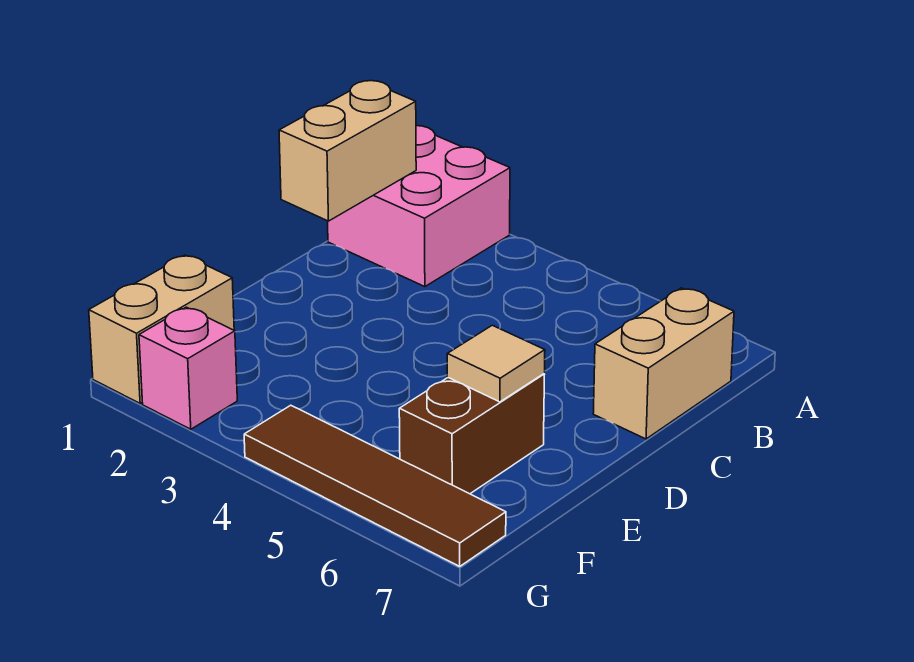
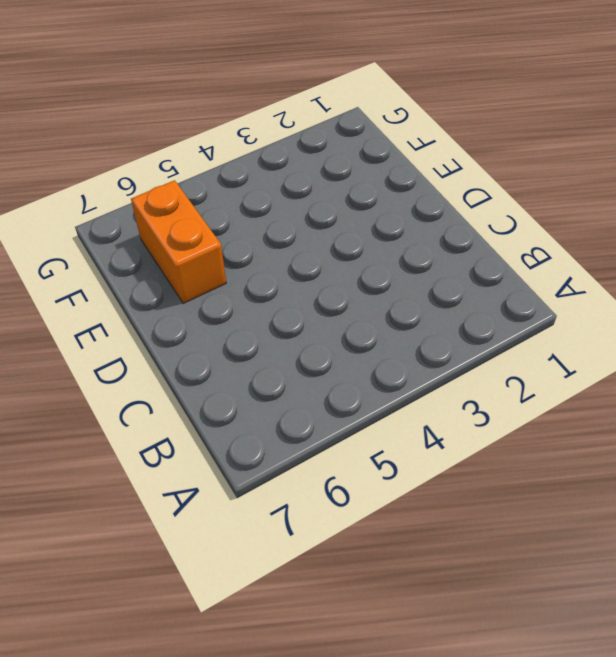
orange 1x2 brick [131,180,226,303] -> brown 1x2 brick [399,374,545,494]
none -> pink 2x2 brick [328,126,510,287]
none -> tan 1x2 brick [593,288,734,439]

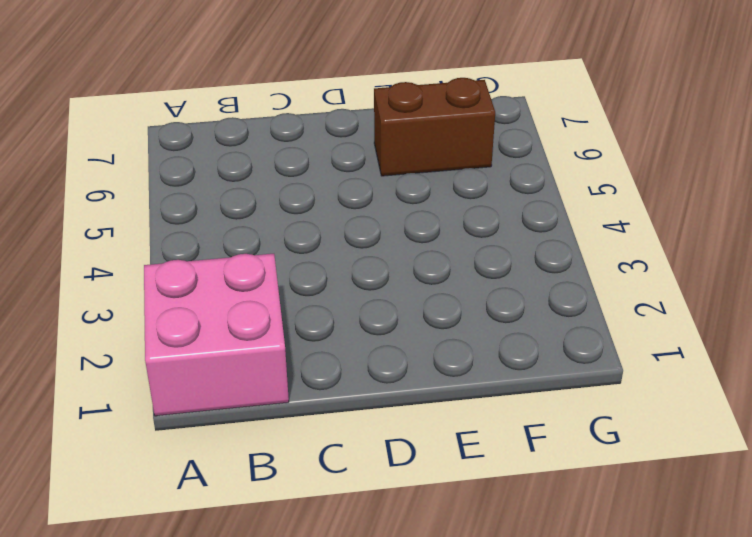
none -> tan 1x2 brick [593,288,734,439]
none -> tan 1x2 brick [89,255,234,403]

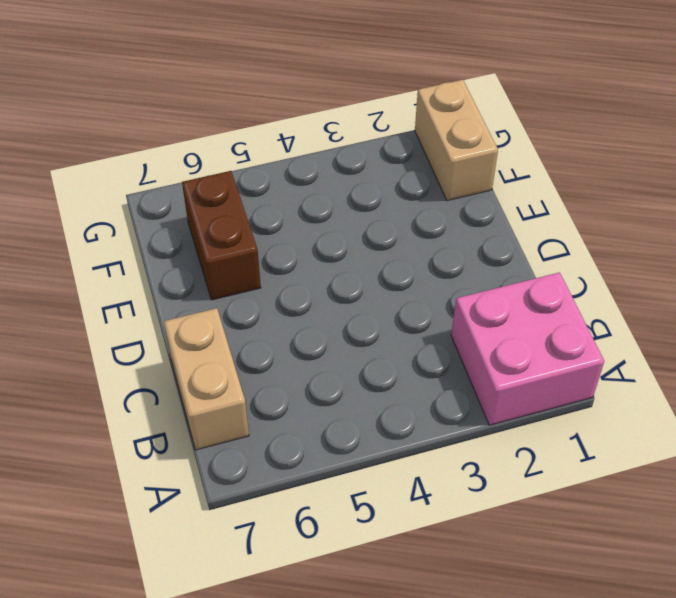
none -> pink 1x1 brick [139,307,237,429]
none -> brown 1x4 tile [244,405,506,566]

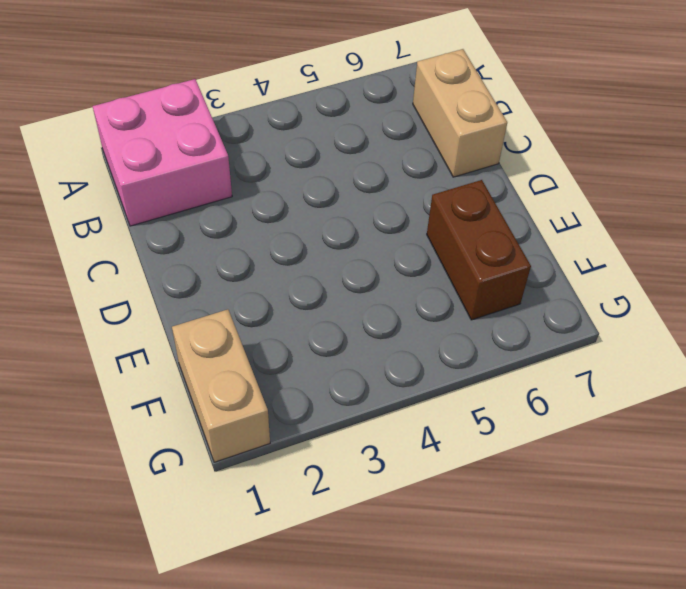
none -> pink 1x1 brick [139,307,237,429]
none -> brown 1x4 tile [244,405,506,566]

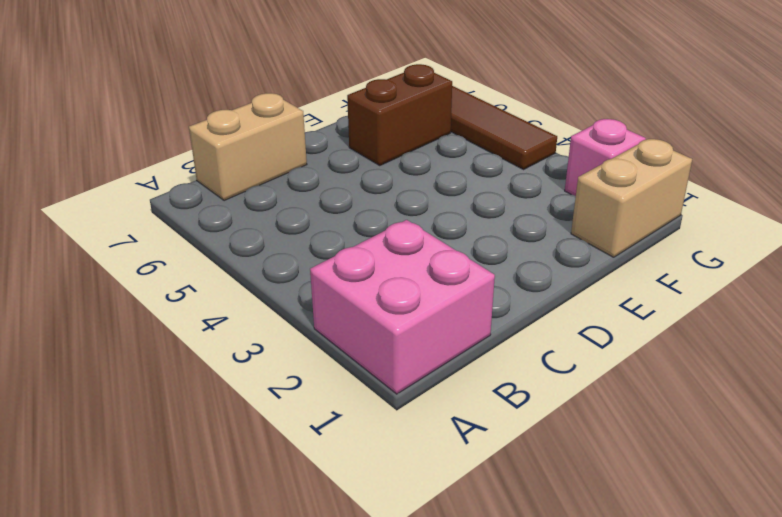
none -> tan 1x2 brick [279,81,416,221]
none -> tan 1x1 tile [447,325,545,402]

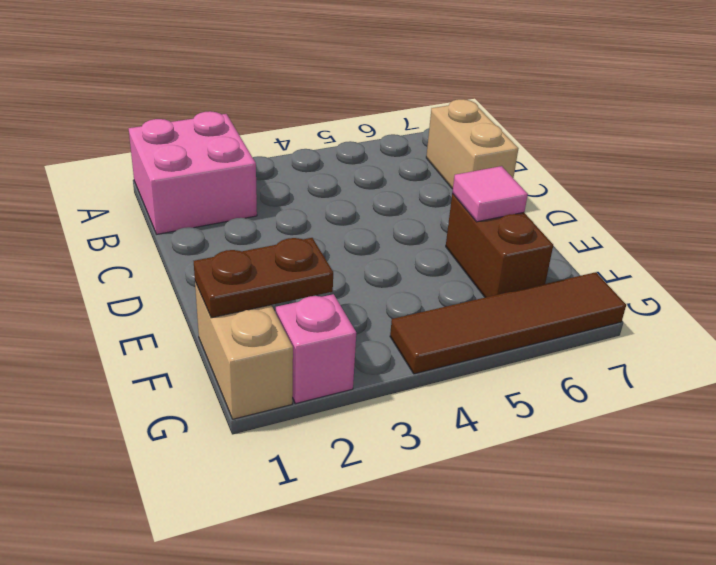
pink 1x1 tile [452,166,528,222] -> tan 1x1 tile [447,325,545,402]
brown 1x2 plate [194,238,333,318] -> none
none -> tan 1x2 brick [279,81,416,221]

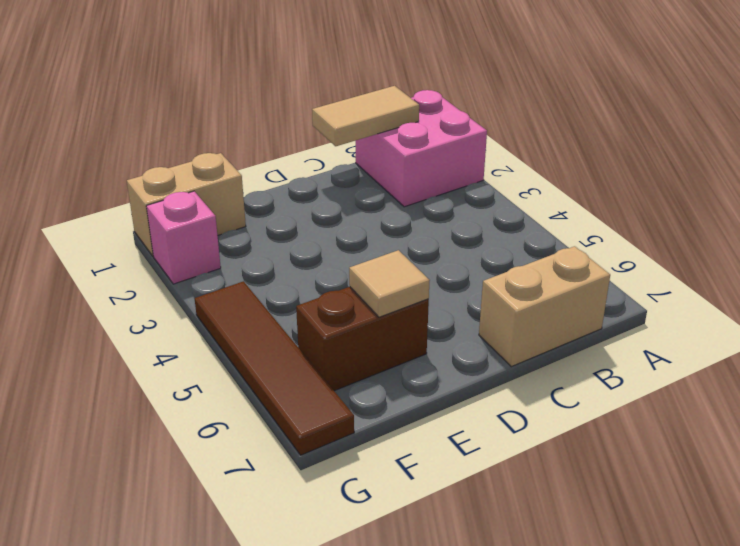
tan 1x2 tile [312,86,419,146] -> tan 1x2 brick [279,81,416,221]

